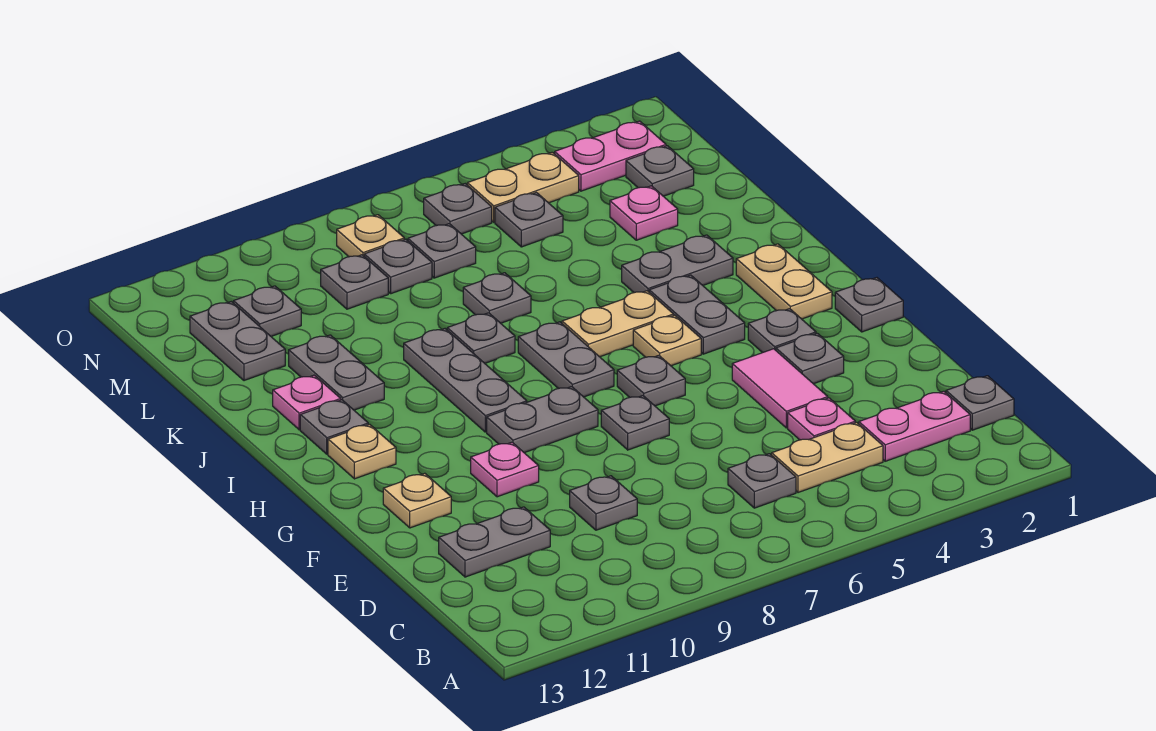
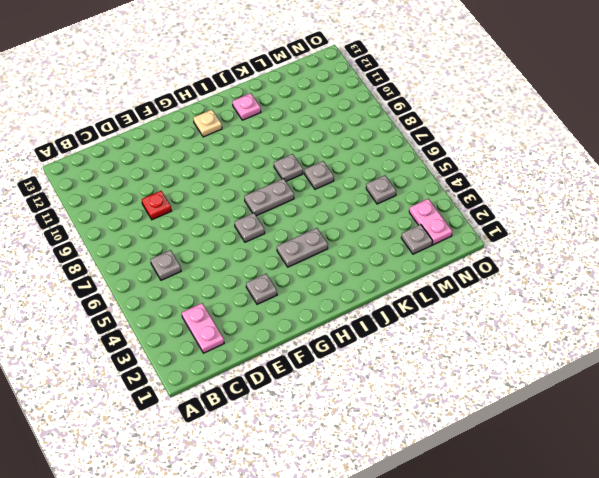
red 1x1 plate [142,191,171,220] -> grey 1x1 plate [570,476,637,530]
none -> grey 1x1 plate [946,376,1014,430]
none -> tan 1x2 plate [772,422,883,493]
none -> pink 1x1 plate [788,398,855,440]
none -> grey 1x2 plate [439,507,550,577]

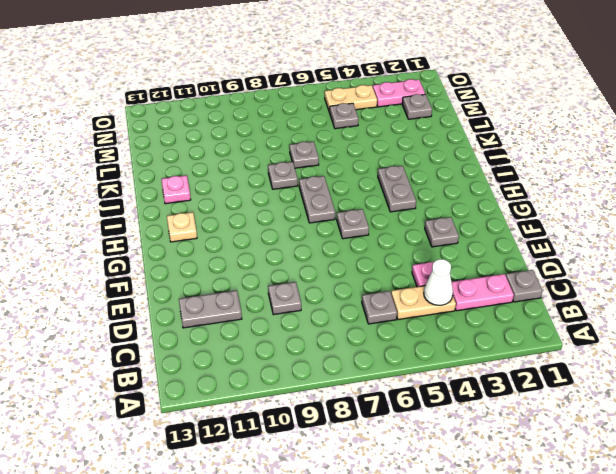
white 1x1 cone [424,259,453,305] -> none
none -> pink 1x2 tile [732,349,828,428]
none -> grey 1x1 plate [601,396,669,450]
none -> pink 1x1 plate [471,442,539,497]
none -> tan 1x1 plate [383,473,451,528]

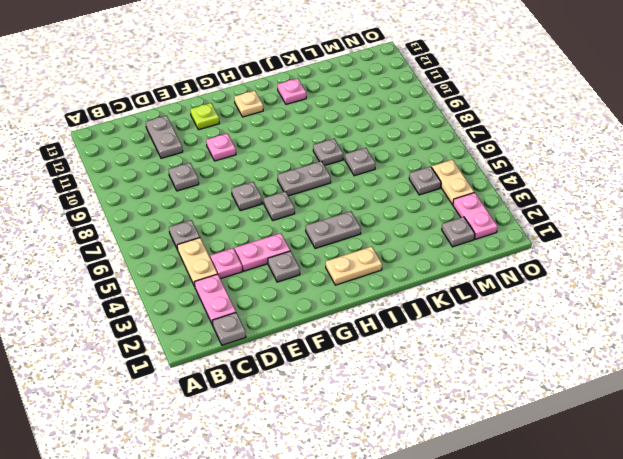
pink 1x2 plate [234,233,290,271] -> pink 1x2 tile [732,349,828,428]
lime 1x1 plate [190,103,219,130] -> tan 1x1 plate [383,473,451,528]
none -> grey 1x1 plate [835,278,903,332]
none -> grey 1x1 plate [748,309,816,353]
none -> grey 1x2 plate [487,387,598,453]
none -> tan 1x1 plate [633,315,701,366]

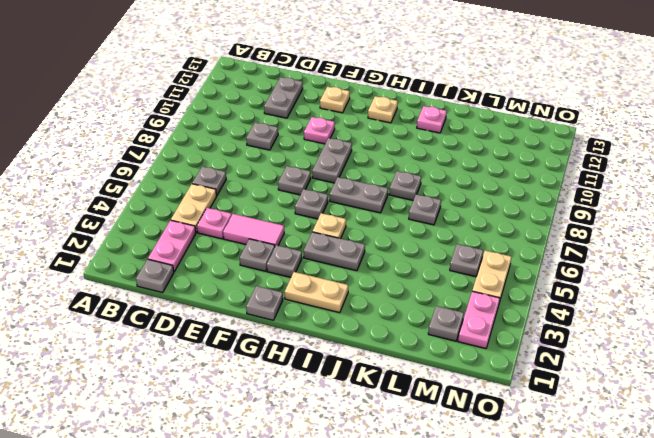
none -> grey 1x3 plate [404,329,527,432]
none -> tan 1x2 plate [562,291,674,357]
none -> grey 1x1 plate [300,400,368,454]
none -> grey 1x2 plate [622,235,733,293]

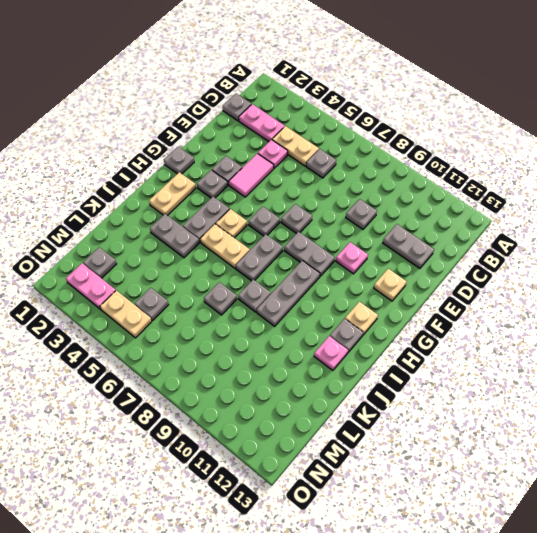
none -> grey 1x2 plate [289,335,384,410]
none -> pink 1x1 plate [610,186,678,240]
none -> grey 1x2 plate [190,302,285,381]
none -> grey 1x1 plate [408,224,476,278]

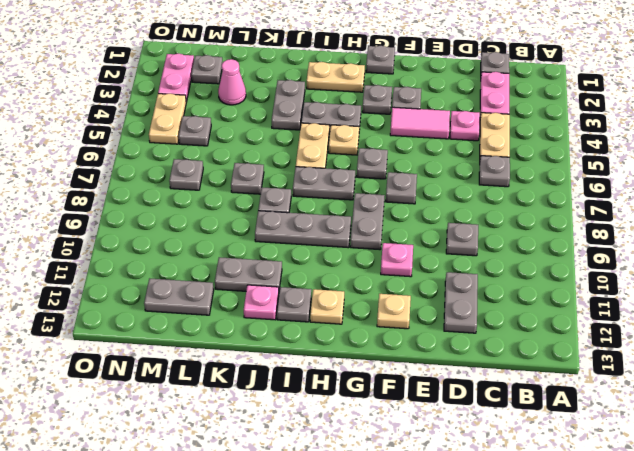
pink 1x1 cone [218,59,246,105] -> pink 1x1 plate [610,186,678,240]
none -> grey 1x1 plate [364,239,432,294]
none -> grey 1x1 plate [321,255,388,309]
none -> grey 1x1 plate [233,286,301,336]
none -> grey 1x1 plate [424,184,492,234]

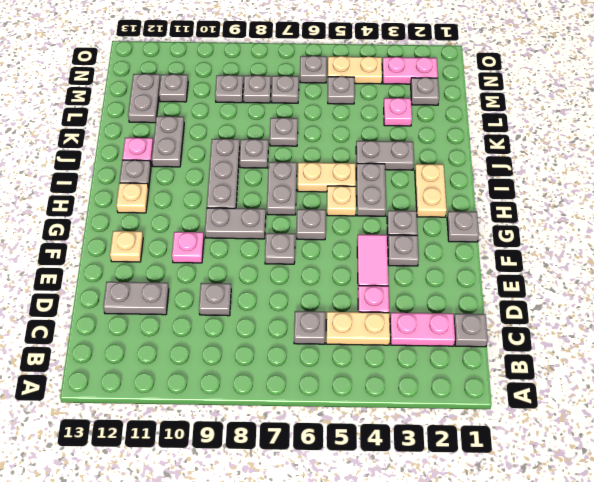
none -> tan 1x1 plate [337,215,404,257]

